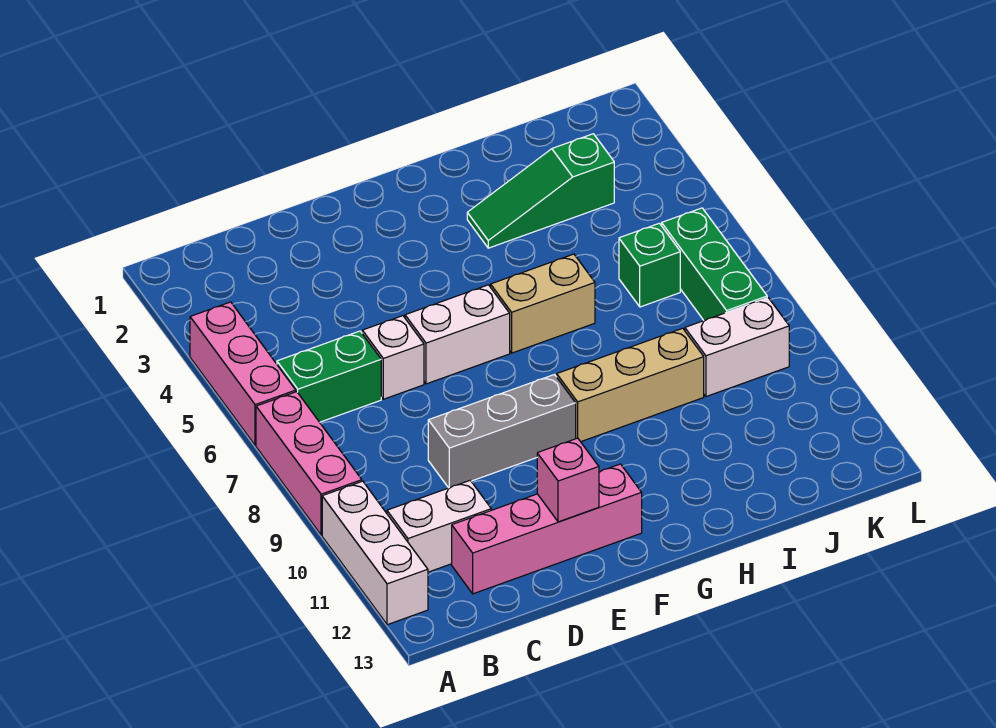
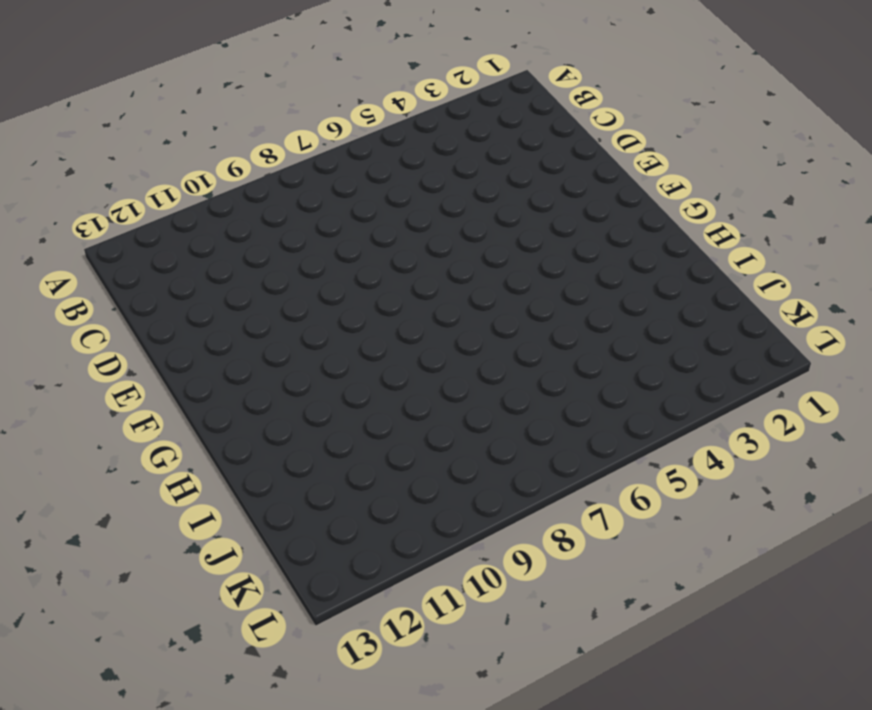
none -> pink 1x3 brick [190,302,296,445]
none -> pink 1x3 brick [256,392,362,535]
none -> white 1x3 brick [322,481,428,625]

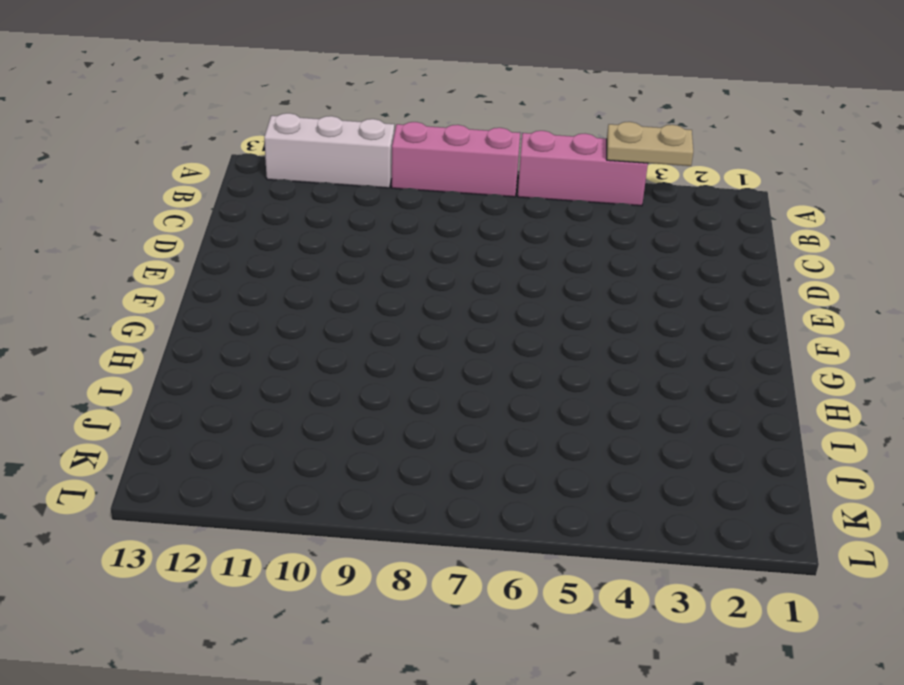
tan 1x2 plate [607,122,693,166] -> none
none -> green 1x2 brick [277,331,381,422]
none -> white 1x2 brick [387,481,491,572]
none -> pink 1x4 brick [452,464,642,594]

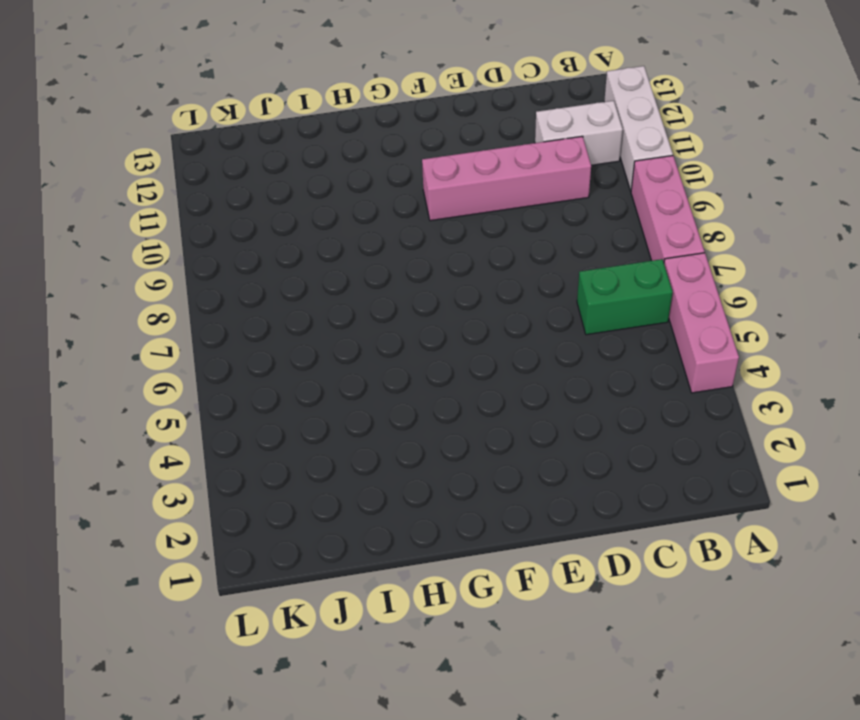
pink 1x4 brick [422,136,591,221] -> pink 1x4 brick moved to [452,464,642,594]
none -> white 1x1 brick [362,316,424,399]
none -> grey 1x3 brick [428,375,576,488]
none -> white 1x2 brick [405,285,510,384]

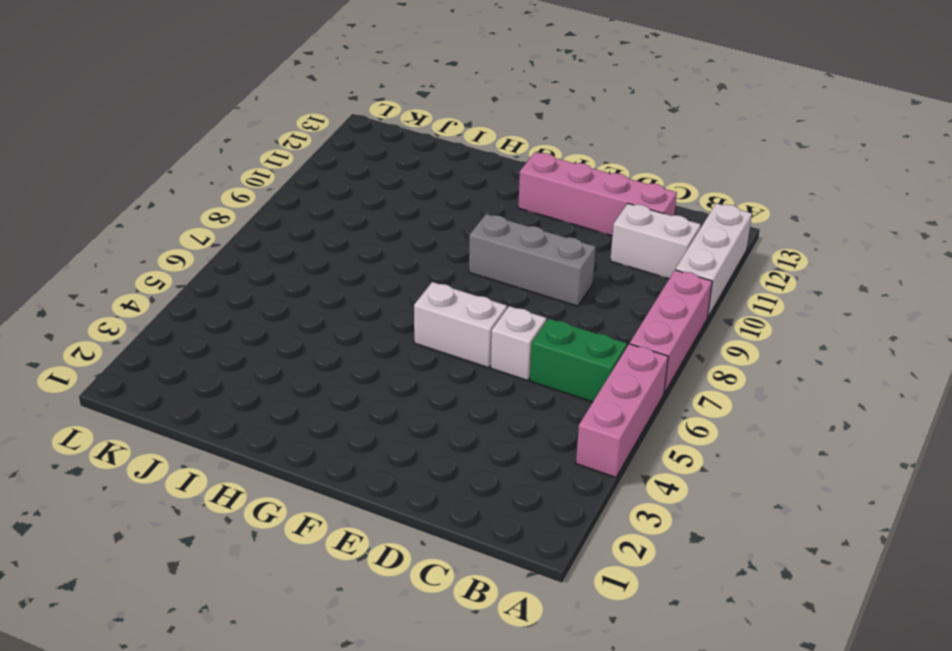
none -> tan 1x2 brick [491,254,595,353]
none -> tan 1x3 brick [557,328,704,442]
none -> green 1x3 slope [467,134,614,248]

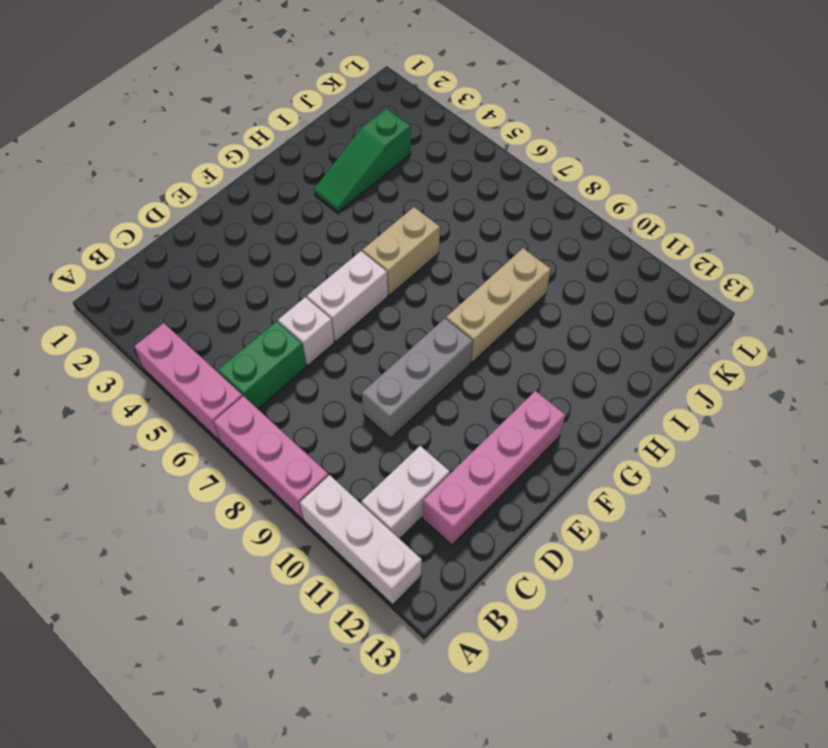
none -> green 1x1 brick [619,223,680,307]
none -> white 1x2 brick [685,298,789,397]
none -> green 1x3 brick [662,208,767,320]

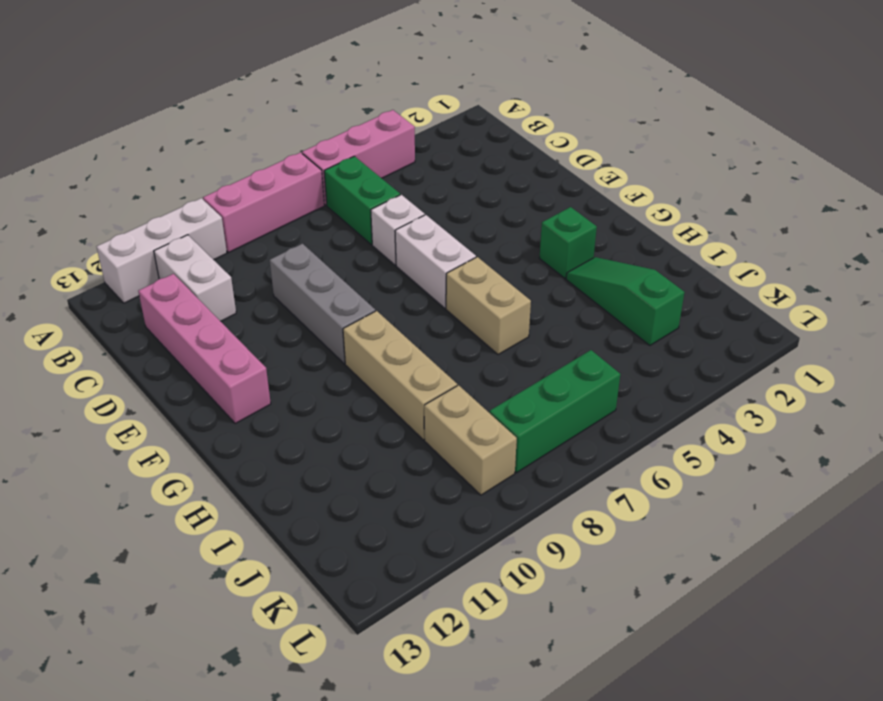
green 1x1 brick [539,207,597,278] -> green 1x1 brick moved to [619,223,680,307]
tan 1x2 brick [424,385,517,495] -> white 1x2 brick [685,298,789,397]
none -> pink 1x1 brick [537,438,599,522]

